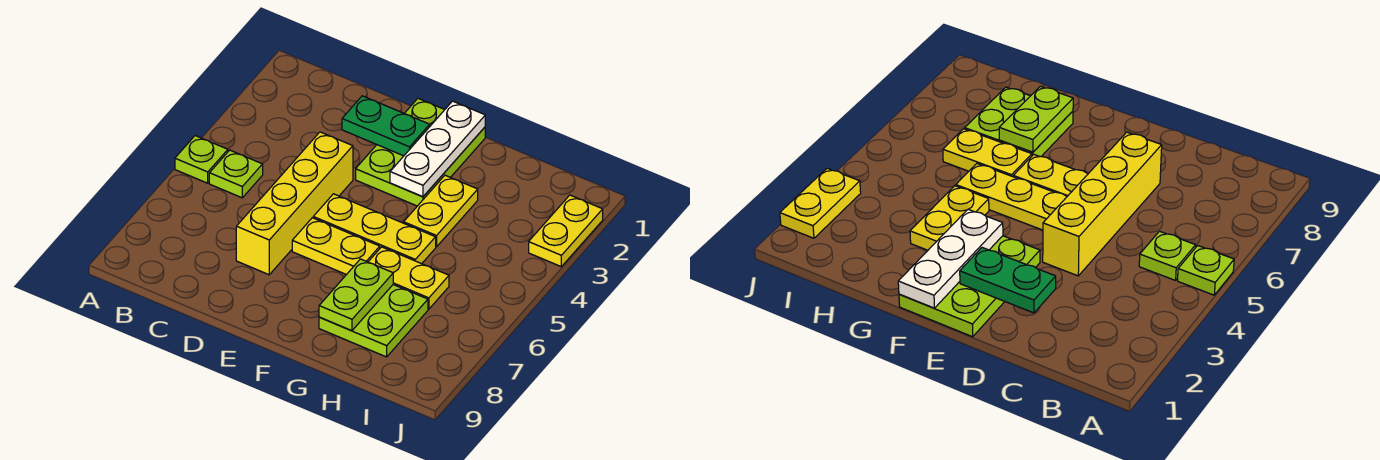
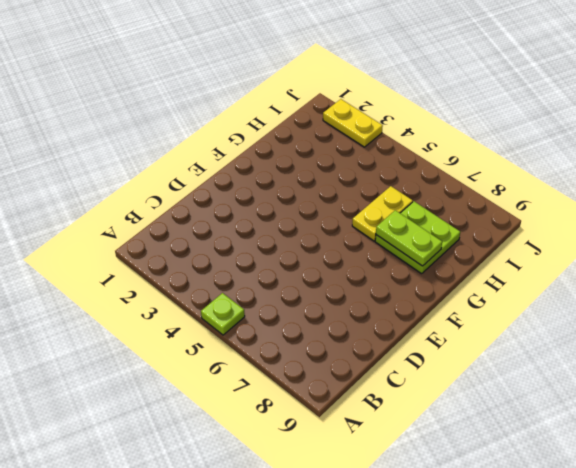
none -> lime 1x1 plate [209,150,263,198]
none -> yellow 1x4 brick [236,132,353,275]
none -> lime 2x3 plate [356,98,485,206]

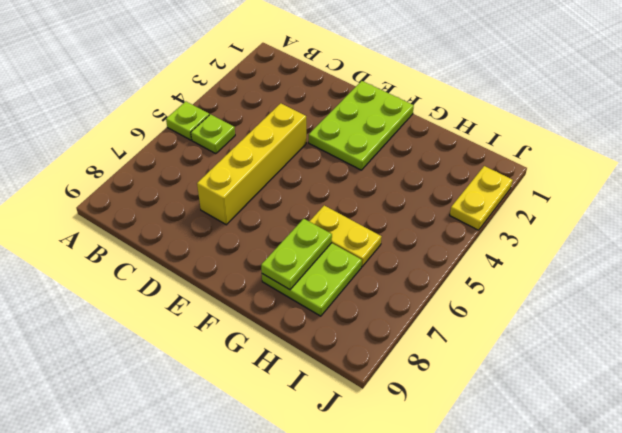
none -> yellow 1x3 plate [313,194,436,264]
none -> yellow 1x2 plate [292,218,380,275]
none -> yellow 1x2 plate [404,175,478,247]

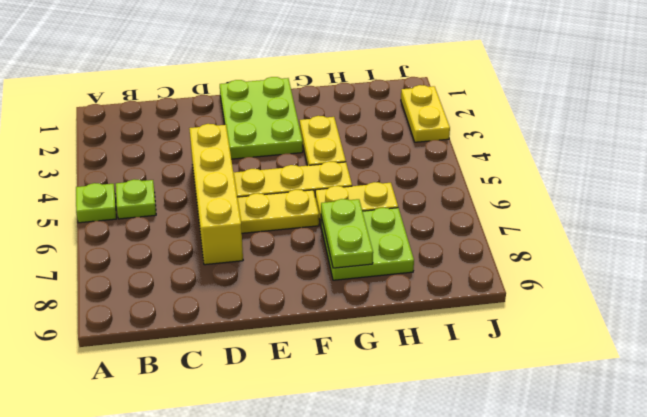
none -> green 1x2 plate [342,96,430,156]
none -> white 1x3 plate [390,101,485,197]

